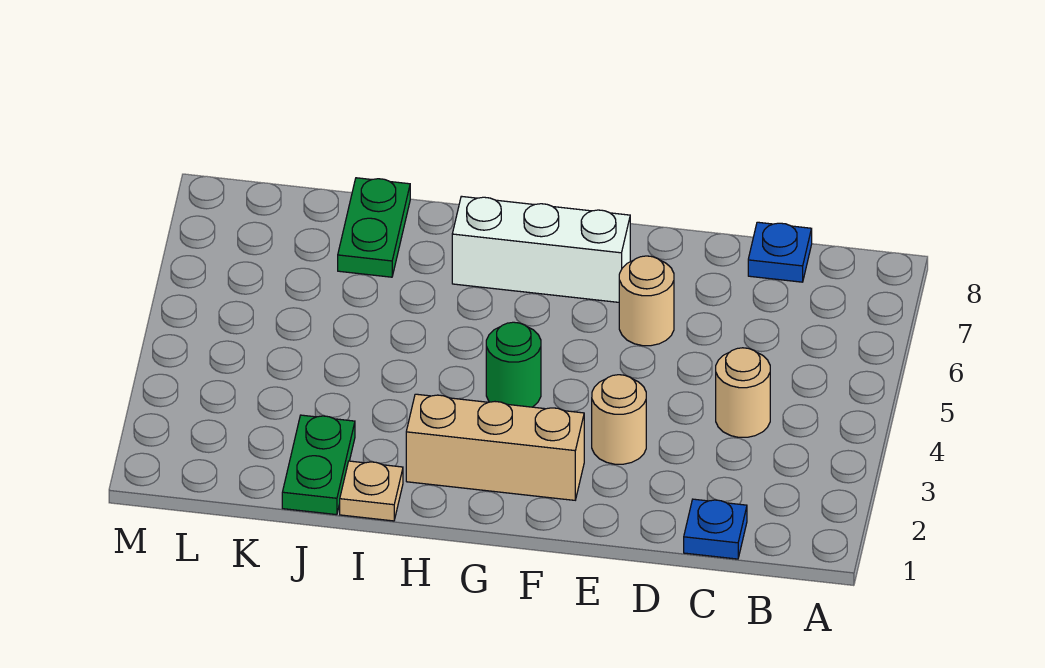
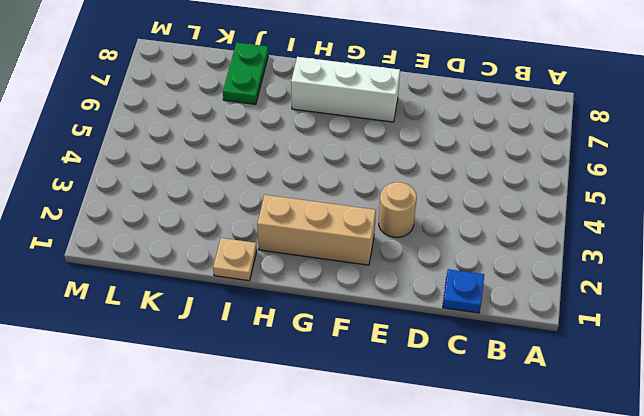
none -> tan 1x1 round brick [716,348,770,437]
none -> blue 1x1 plate [748,222,812,282]

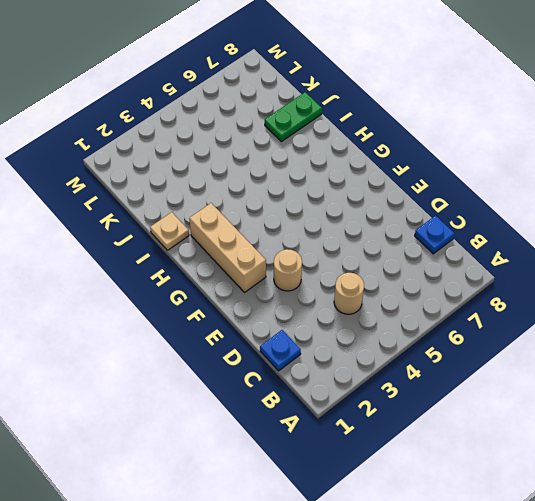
none -> tan 1x1 round brick [619,256,674,346]
none -> white 1x3 brick [452,196,630,302]

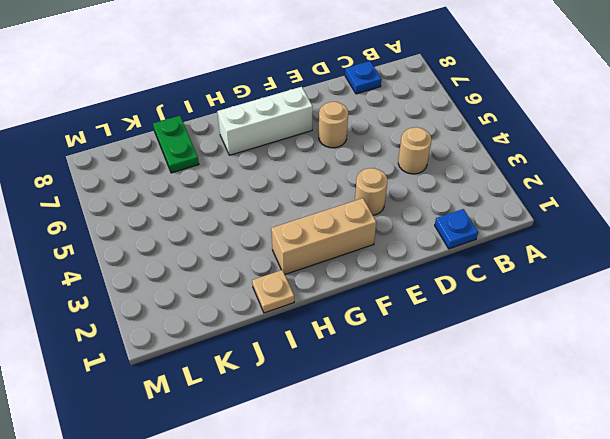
none -> green 1x1 round brick [486,322,541,407]
none -> green 1x2 plate [282,415,355,515]

